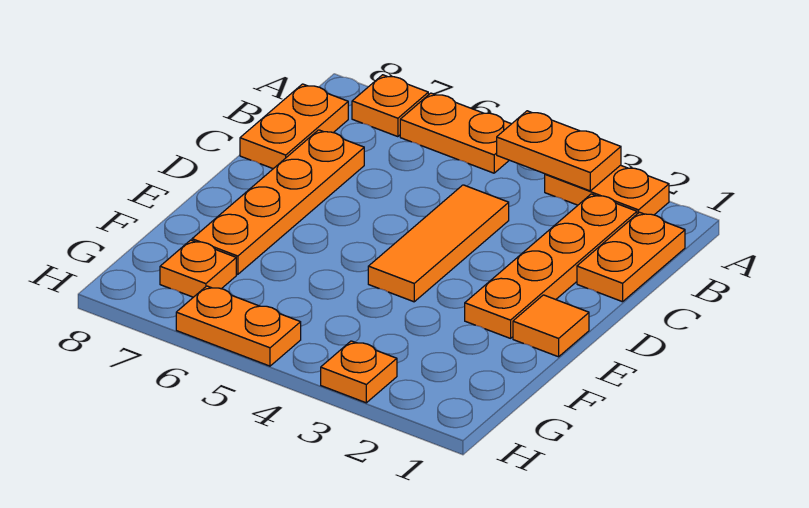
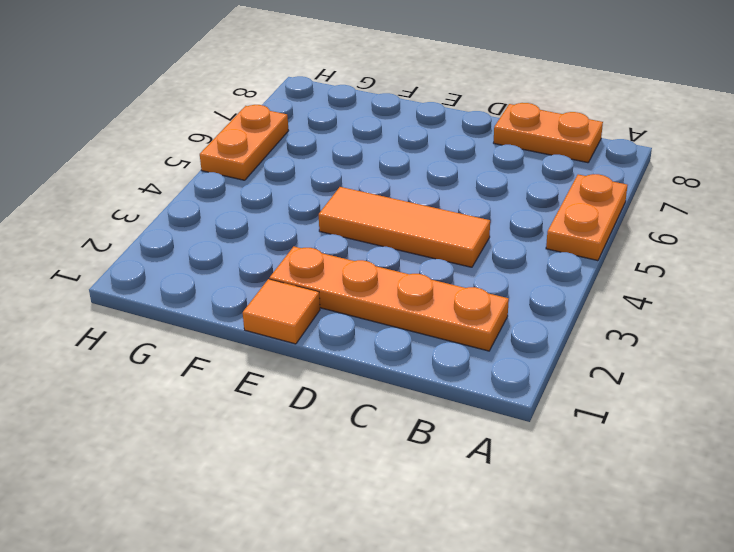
none -> orange 1x2 plate [545,165,669,215]
none -> orange 1x1 plate [352,75,428,137]
none -> orange 1x2 plate [577,212,685,302]

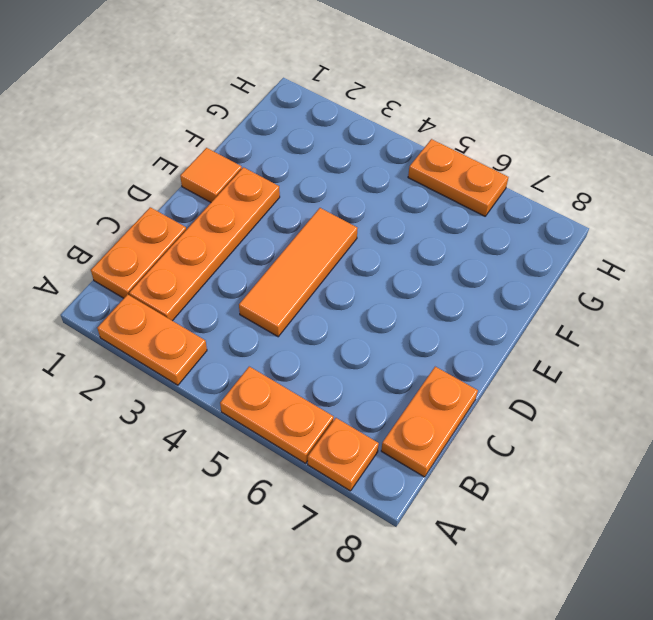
none -> orange 1x4 plate [192,130,364,274]
none -> orange 1x1 plate [160,240,236,297]
none -> orange 1x1 plate [321,341,397,403]

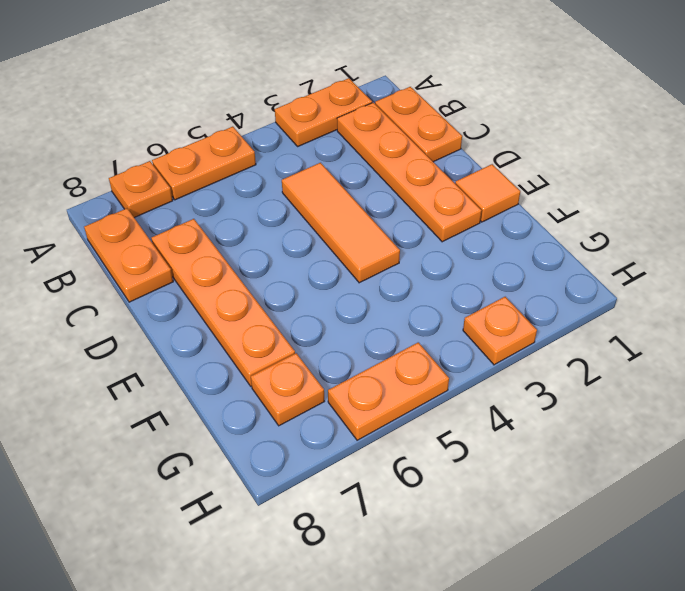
none -> orange 1x2 plate [497,111,621,191]

